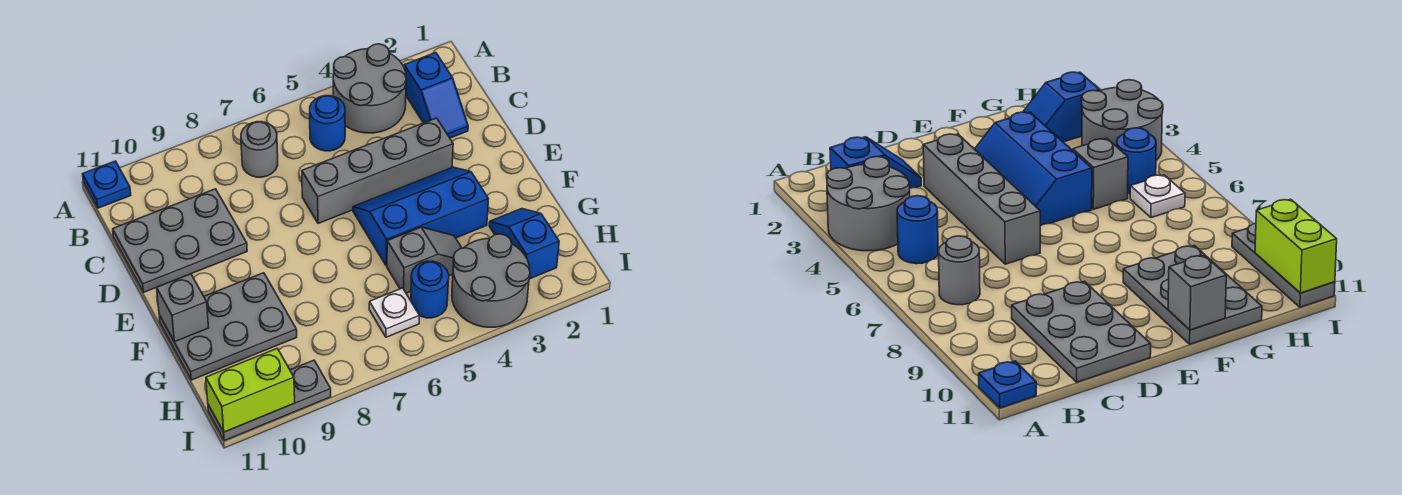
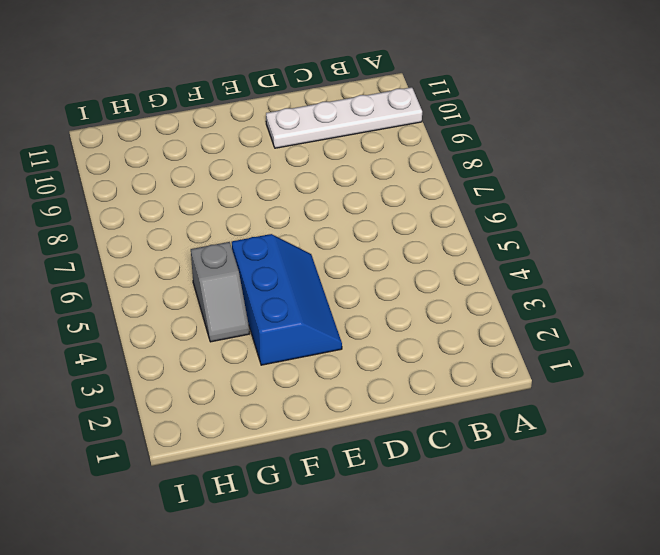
white 1x4 plate [266,87,422,148] -> grey 2x3 plate [113,189,247,292]
none -> grey 2x2 round brick [333,44,406,133]
none -> blue 1x1 plate [83,161,131,208]
none -> blue 1x2 slope [404,53,468,138]

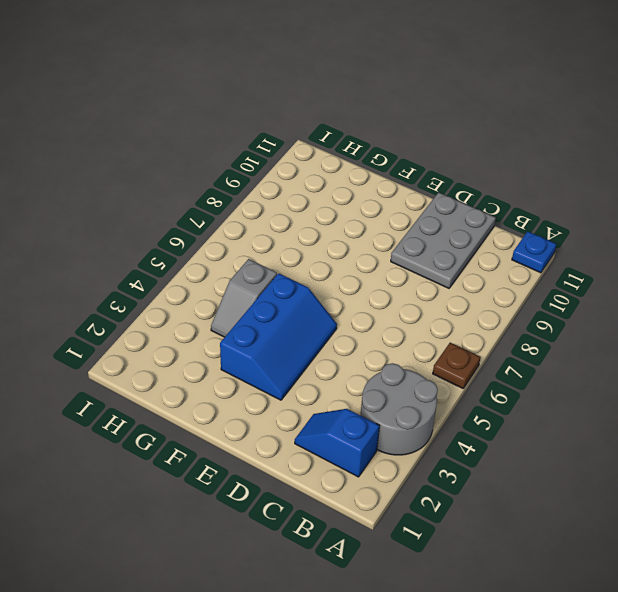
brown 1x1 plate [433,343,480,388] -> none
none -> blue 1x1 round brick [310,96,345,151]
none -> grey 1x1 round brick [241,122,278,177]
none -> grey 1x4 brick [302,118,453,224]

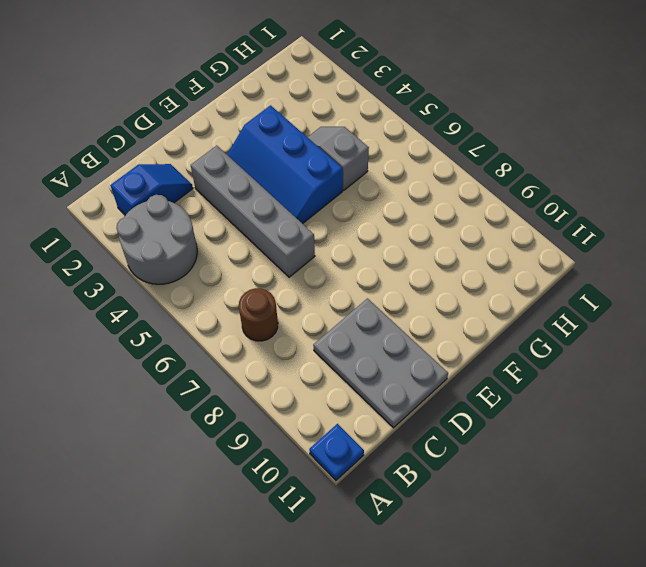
brown 1x1 round brick [239,288,278,341] -> grey 1x1 round brick [241,122,278,177]
none -> blue 1x1 round brick [310,96,345,151]
none -> grey 2x3 plate [159,273,297,380]
none -> blue 1x2 slope [489,209,559,279]

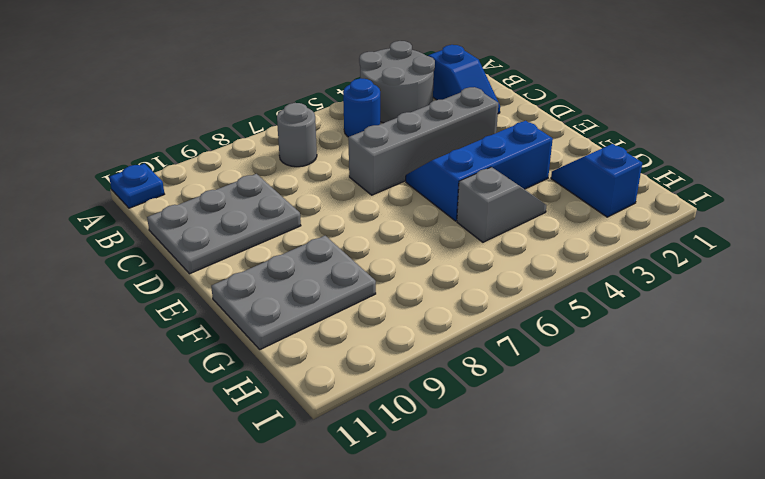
none -> grey 2x2 round brick [452,234,530,327]
none -> blue 1x1 round brick [411,261,449,318]
none -> white 1x1 plate [369,288,419,337]

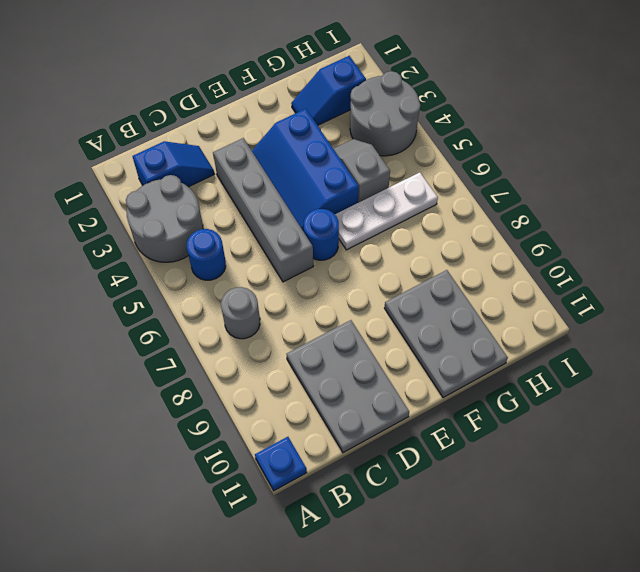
blue 1x1 round brick [304,209,339,260] -> blue 1x1 round brick moved to [411,261,449,318]
white 1x3 plate [335,172,438,250] -> white 1x1 plate [369,288,419,337]
none -> grey 1x3 plate [208,360,331,441]
none -> grey 1x1 brick [157,274,209,342]
none -> lime 1x2 brick [206,349,295,432]

